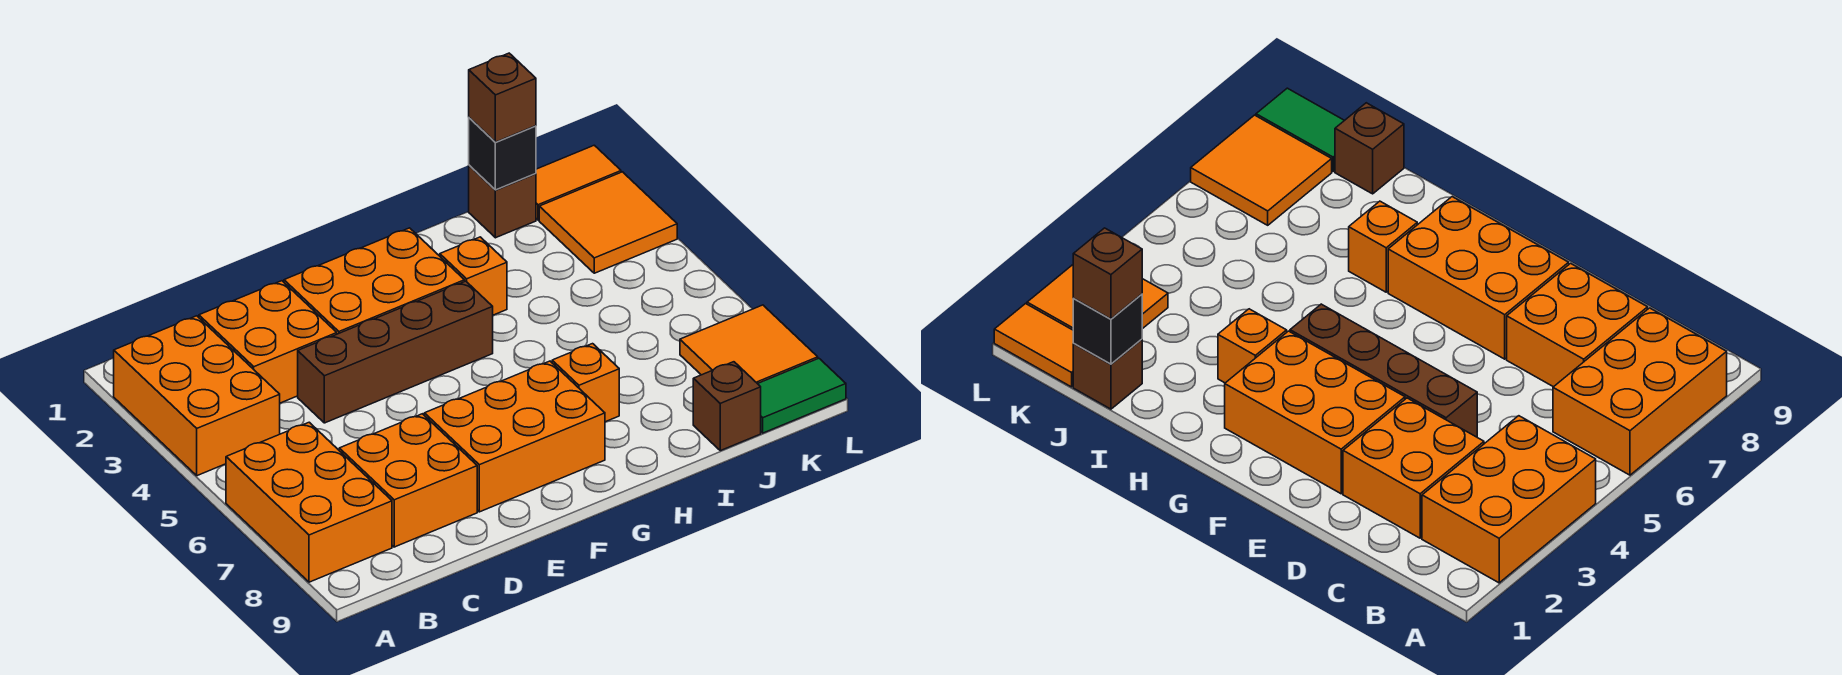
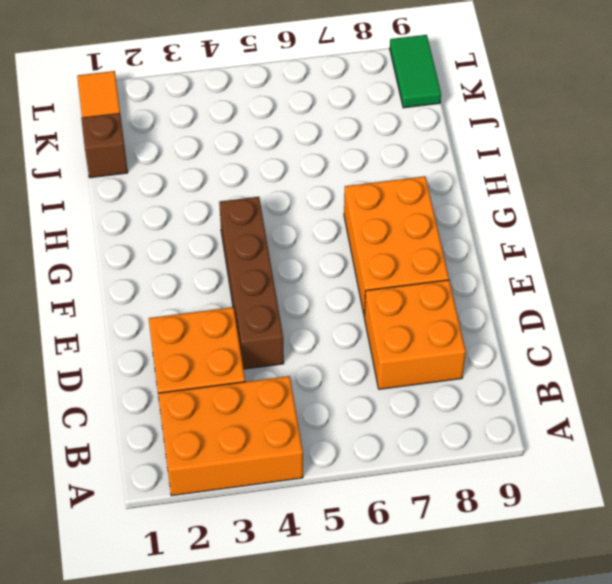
none -> orange 2x3 brick [226,422,392,582]
none -> orange 2x3 brick [284,228,465,334]
none -> orange 1x1 brick [440,237,507,315]

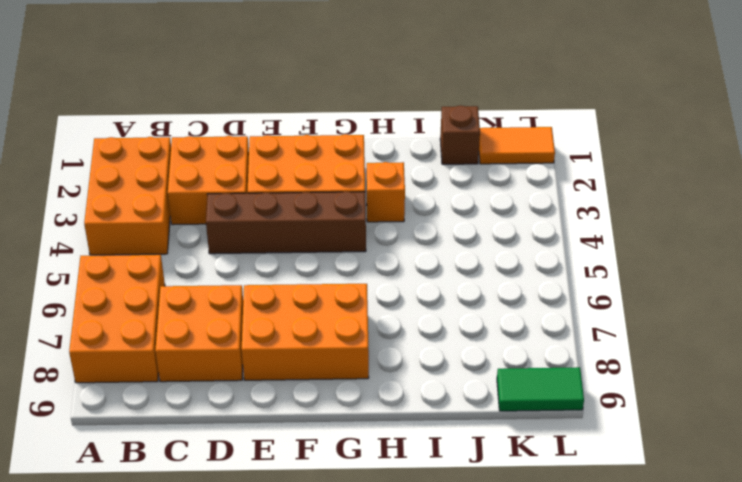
none -> orange 1x1 brick [552,344,619,422]
none -> brown 1x1 brick [693,362,761,451]
none -> orange 2x2 tile [539,172,677,273]

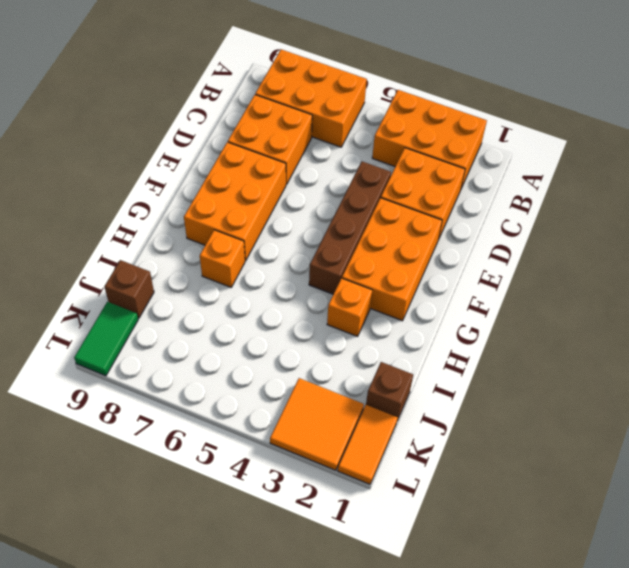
none -> orange 2x2 tile [680,305,818,384]
none -> black 1x1 brick [469,118,536,190]
none -> brown 1x1 brick [469,53,536,142]

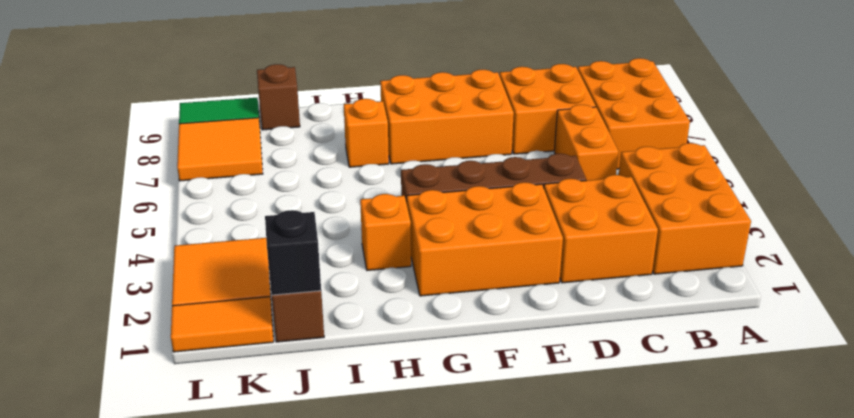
orange 1x2 brick [554,105,618,180] -> none
none -> brown 1x1 brick [469,53,536,142]

